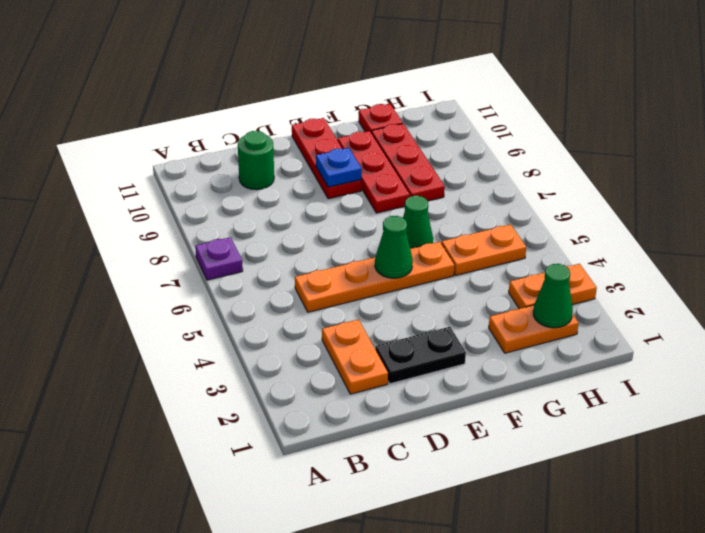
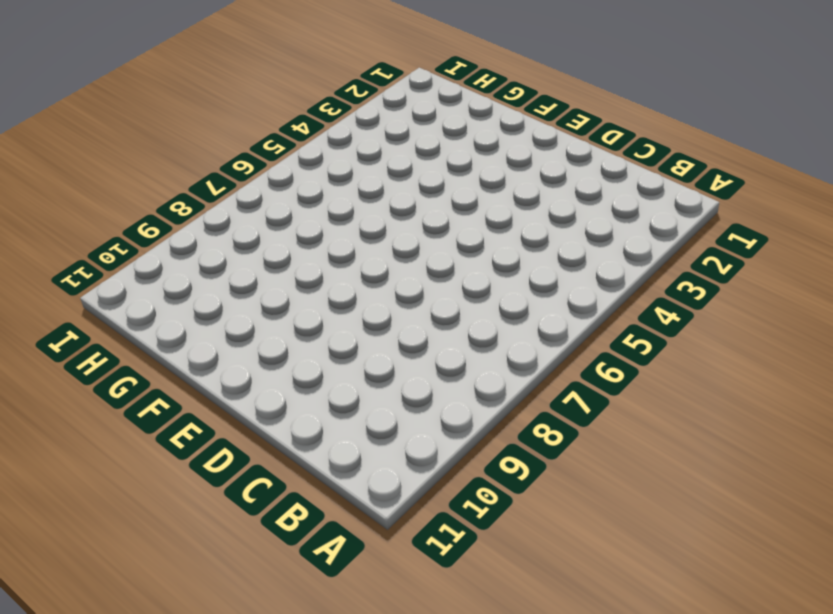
none -> purple 1x1 plate [195,237,243,280]
none -> orange 1x2 plate [322,320,388,394]
none -> orange 1x4 plate [295,242,455,312]

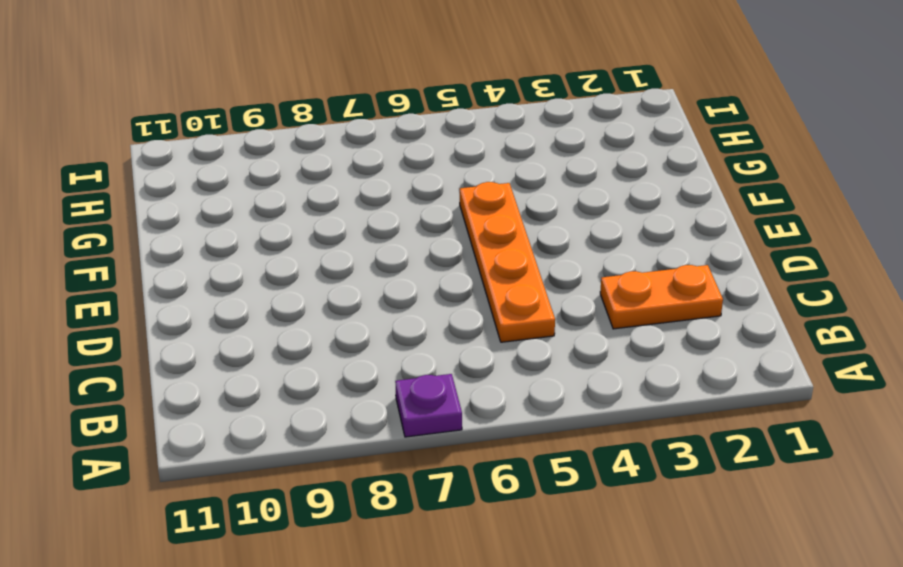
none -> green 1x1 round brick [238,131,274,190]
none -> black 1x2 plate [375,327,466,384]
none -> red 1x3 plate [292,118,361,199]

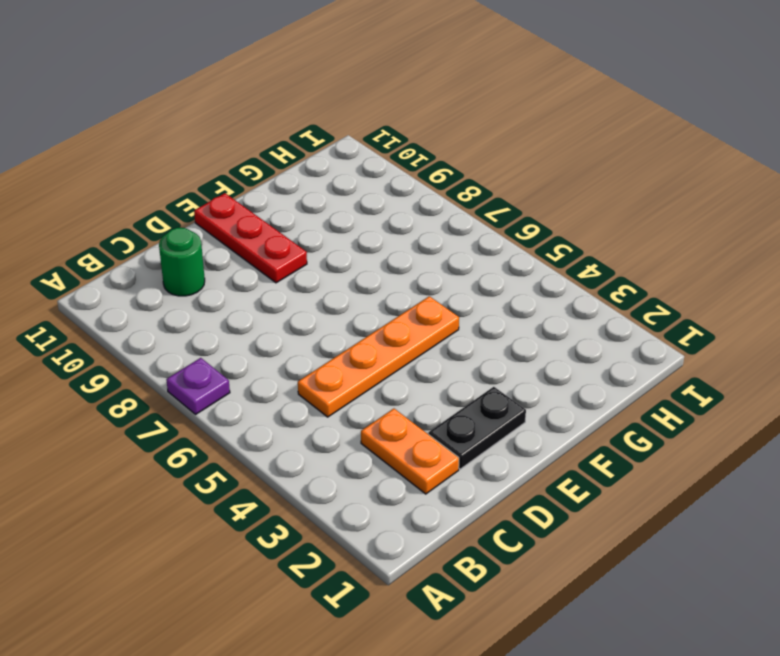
none -> green 1x1 cone [403,196,433,249]
none -> red 1x3 plate [338,131,410,213]
none -> orange 1x2 plate [489,305,579,353]

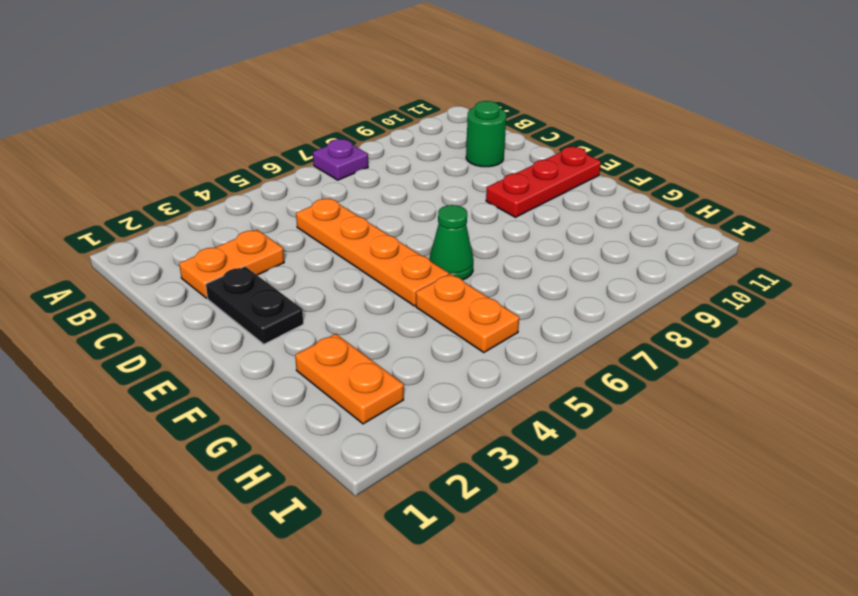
none -> red 1x3 plate [338,131,410,213]
none -> red 1x3 plate [372,124,445,201]
none -> red 1x1 plate [359,104,403,133]

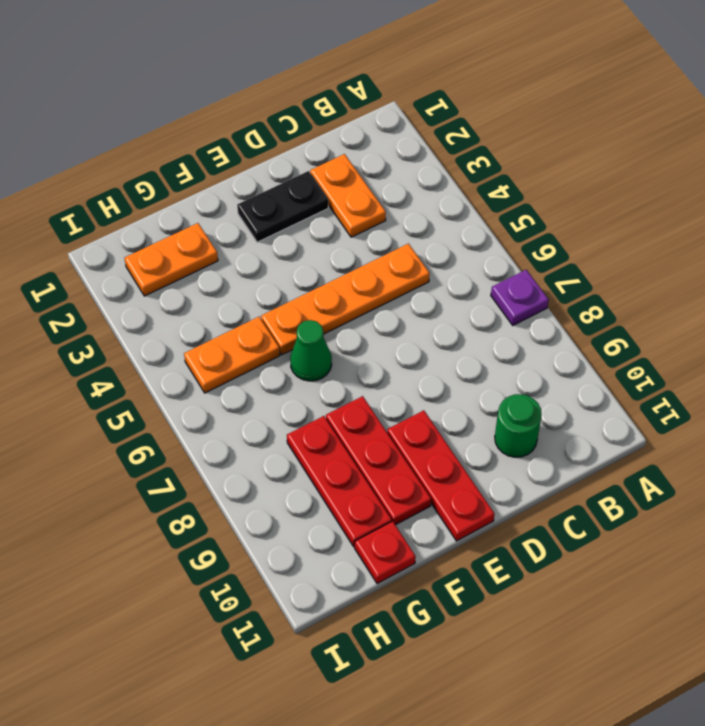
none -> orange 1x2 plate [509,264,597,309]
none -> green 1x1 cone [375,216,413,278]
none -> blue 1x1 plate [316,148,362,187]

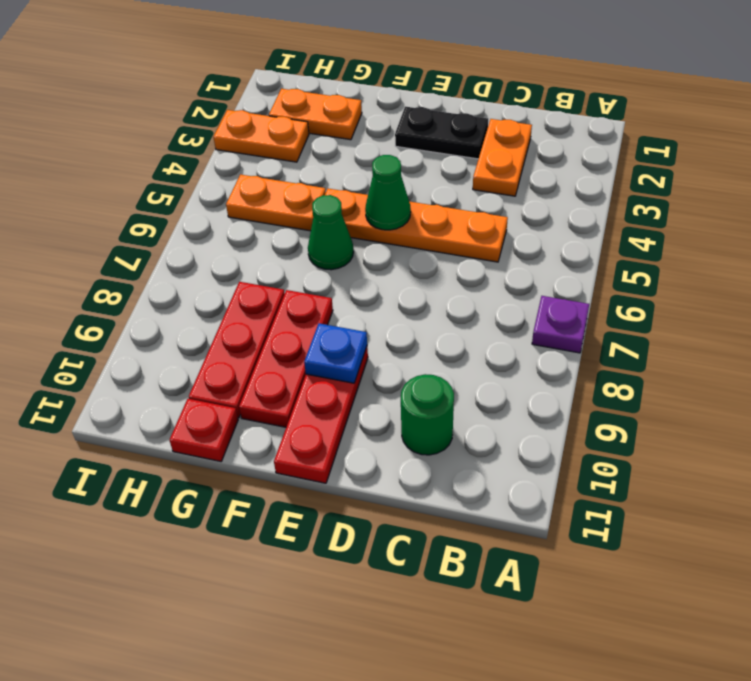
none -> green 1x1 cone [533,264,573,328]

